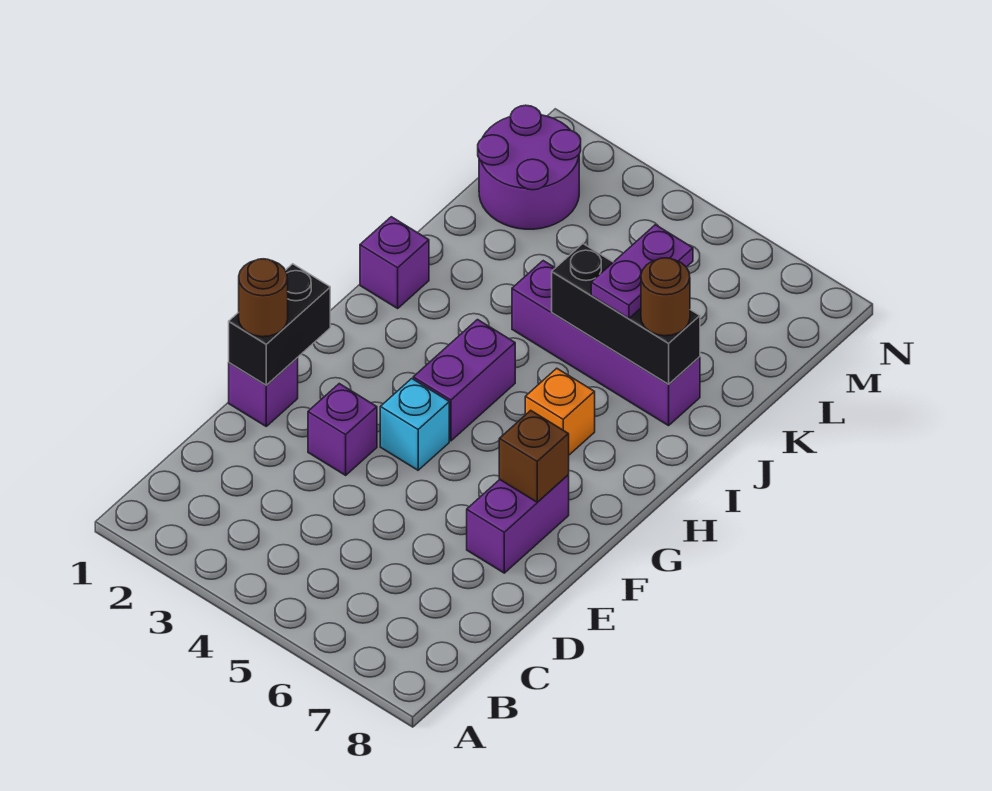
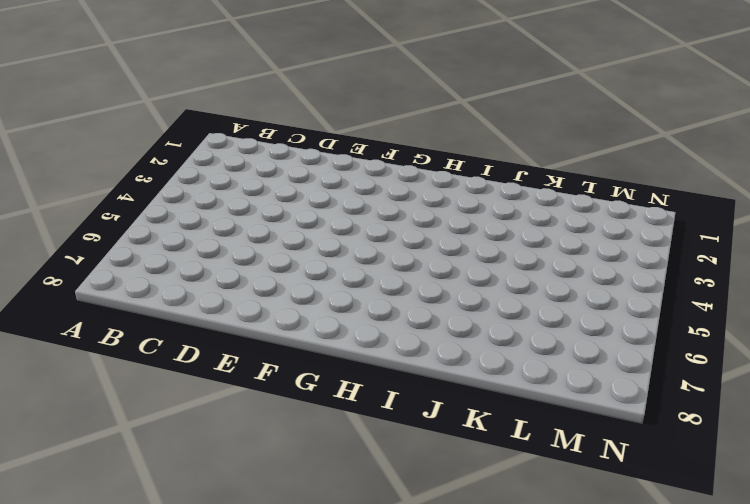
none -> purple 1x1 brick [229,358,298,426]
none -> purple 1x1 brick [308,384,377,475]
none -> purple 1x2 brick [467,475,569,573]

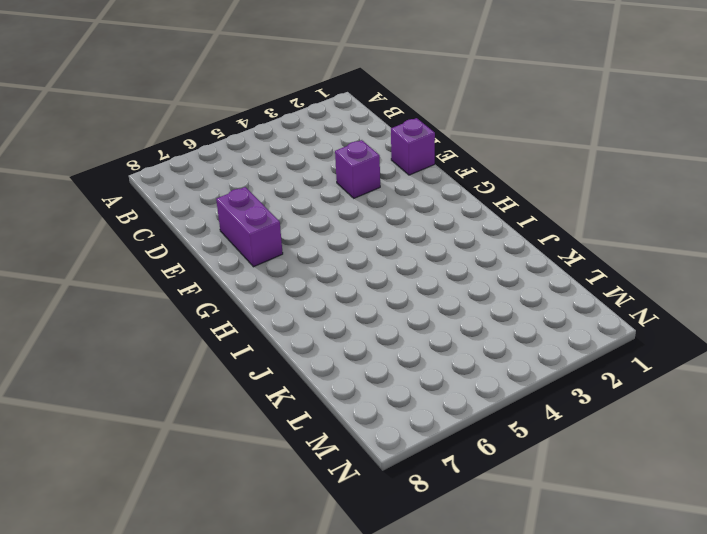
none -> cyan 1x1 brick [380,379,449,470]
none -> purple 1x2 brick [413,320,515,441]
none -> orange 1x1 brick [525,368,595,455]

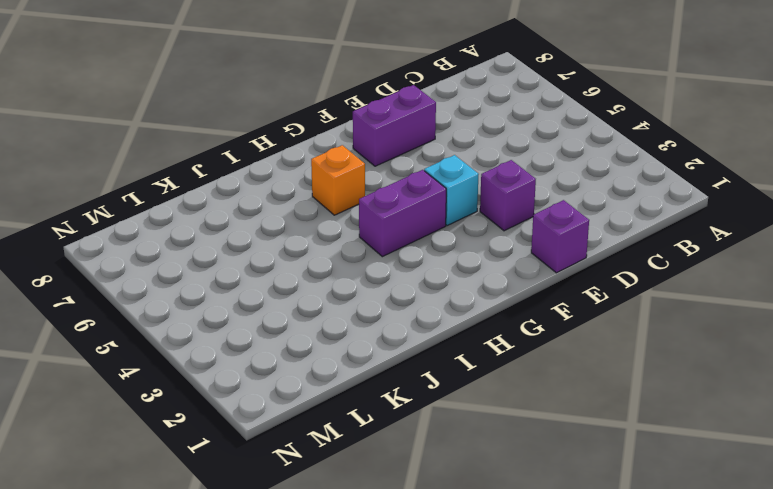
none -> purple 1x1 brick [360,217,429,308]
none -> purple 1x4 brick [512,261,700,426]
none -> purple 2x2 round brick [478,105,581,229]

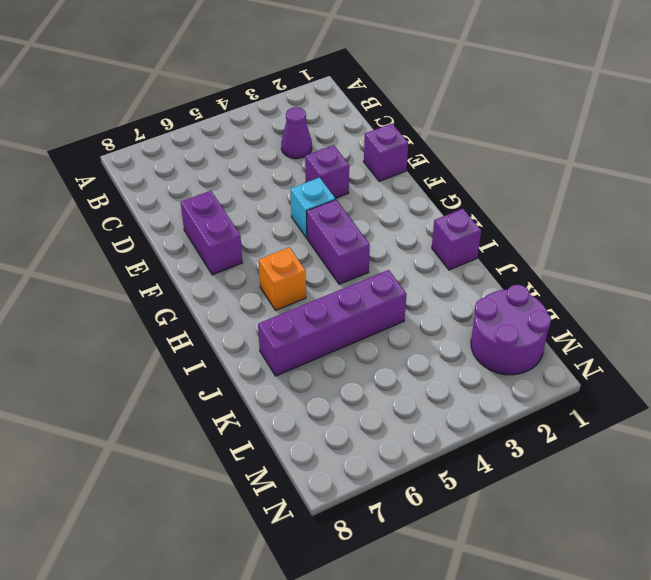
purple 1x1 cone [281,107,312,159] -> none
none -> black 1x2 brick [229,264,330,385]
none -> brown 1x1 brick [499,410,569,502]
none -> black 1x3 brick [552,244,700,384]

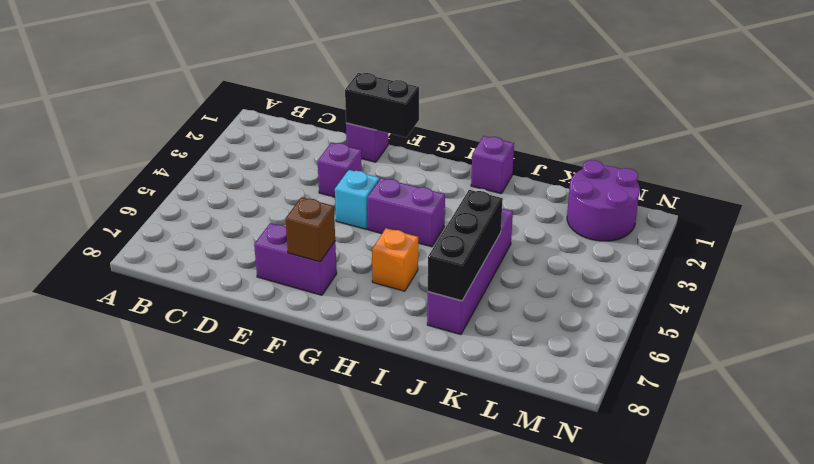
none -> brown 1x1 round brick [239,259,288,337]
none -> purple 1x2 plate [591,225,693,319]
none -> brown 1x1 round brick [641,258,690,336]

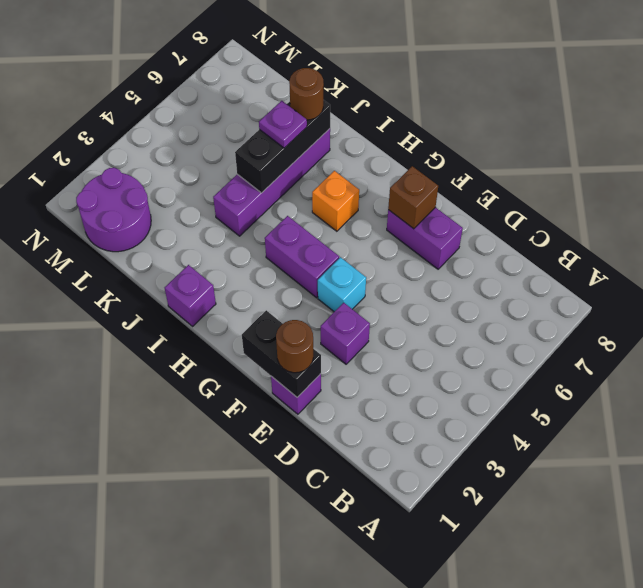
purple 1x1 plate [259,101,307,148] -> purple 1x2 plate [591,225,693,319]

